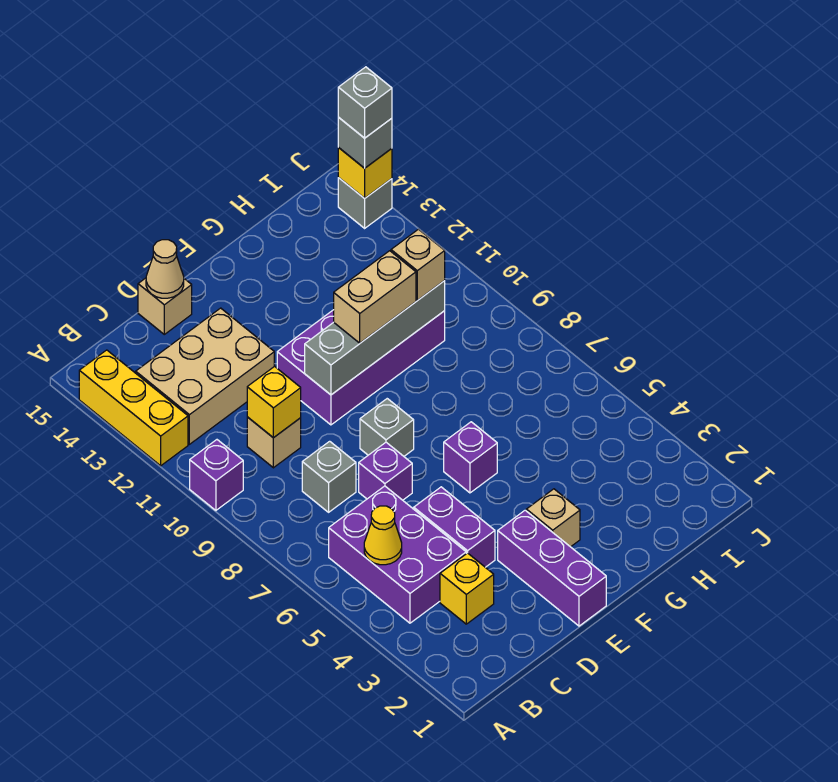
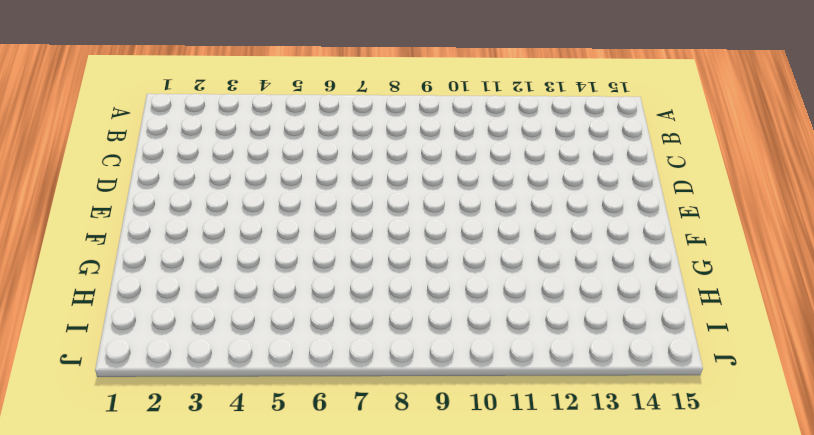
none -> purple 1x1 brick [190,440,243,510]
none -> yellow 1x3 brick [79,350,188,466]
none -> purple 2x3 brick [329,486,466,623]

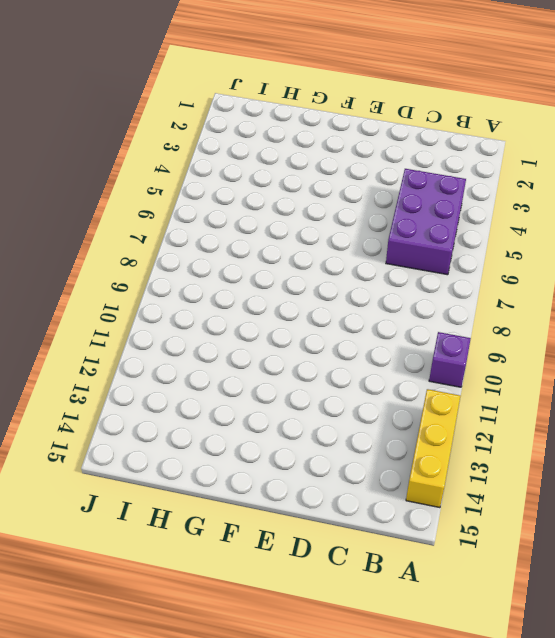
none -> tan 2x3 brick [136,308,274,444]
none -> yellow 1x1 brick [440,553,494,624]
none -> grey 1x1 brick [302,441,356,512]

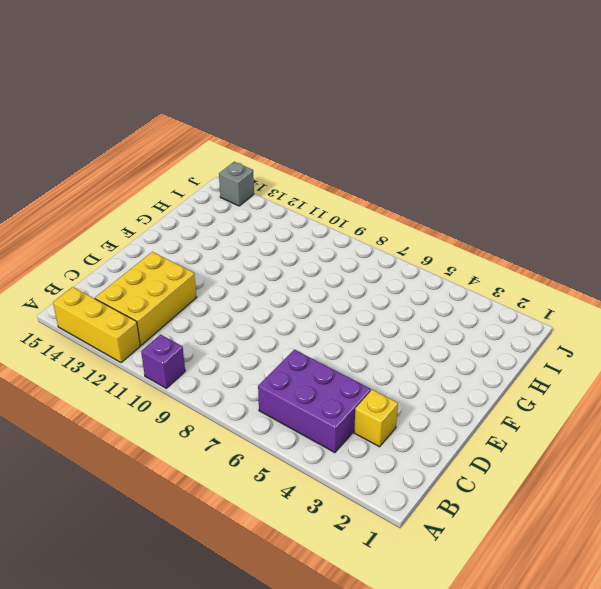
yellow 2x3 brick [95,252,197,345] -> tan 2x3 brick [136,308,274,444]
none -> grey 1x1 brick [302,441,356,512]
none -> tan 1x1 brick [247,417,301,468]
none -> purple 1x2 brick [414,487,495,567]

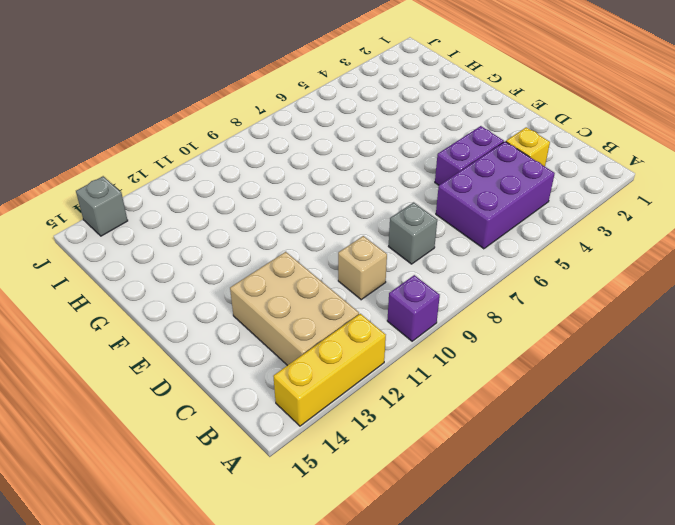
none -> purple 1x1 brick [359,442,412,500]
none -> tan 1x1 brick [138,278,192,334]
none -> purple 1x3 brick [498,510,606,626]

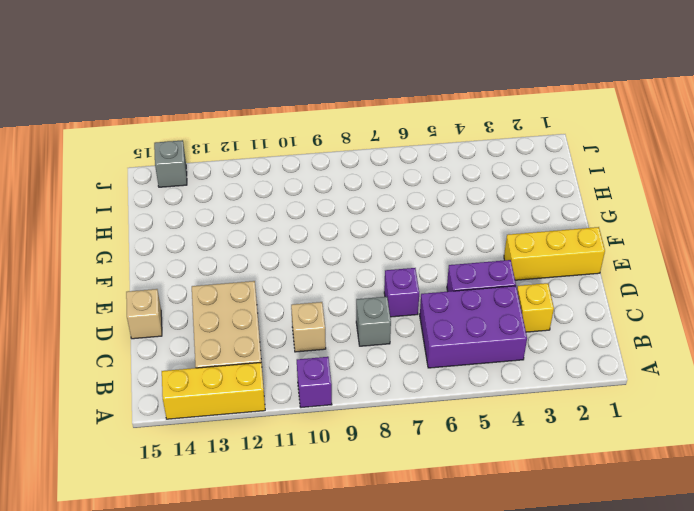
yellow 1x3 brick [504,227,605,280] -> purple 1x3 brick [498,510,606,626]
none -> grey 1x1 brick [360,399,414,456]
none -> purple 2x4 brick [277,310,445,425]
none -> tan 1x1 brick [526,489,580,547]

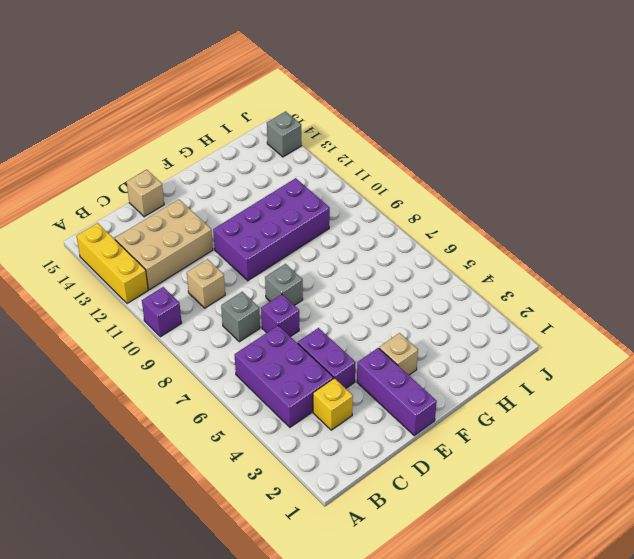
none -> purple 1x1 brick [444,422,497,493]
none -> yellow 1x1 cone [364,506,402,565]
none -> yellow 1x1 brick [247,366,301,438]

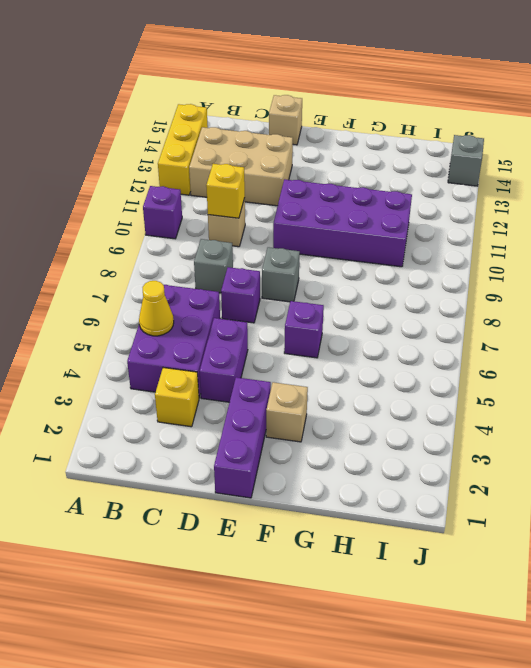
none -> tan 1x1 cone [146,240,184,298]
none -> grey 1x4 brick [305,281,445,395]
none -> yellow 1x1 brick [338,148,392,198]

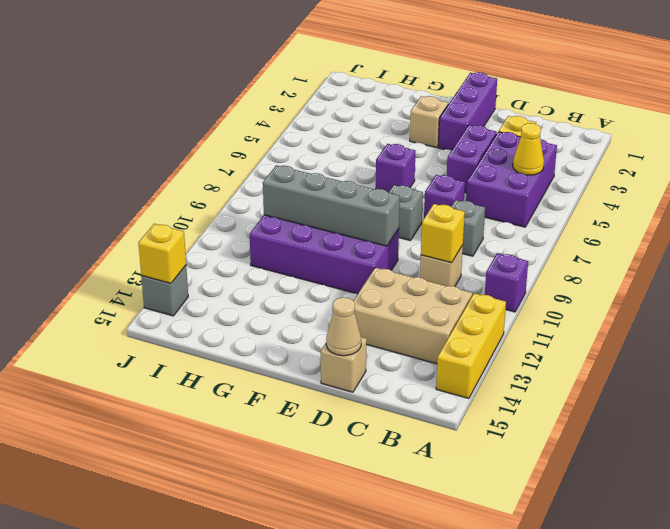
none -> tan 1x2 brick [334,251,416,343]
none -> tan 1x1 brick [391,229,445,301]
none -> grey 1x1 brick [338,118,392,168]

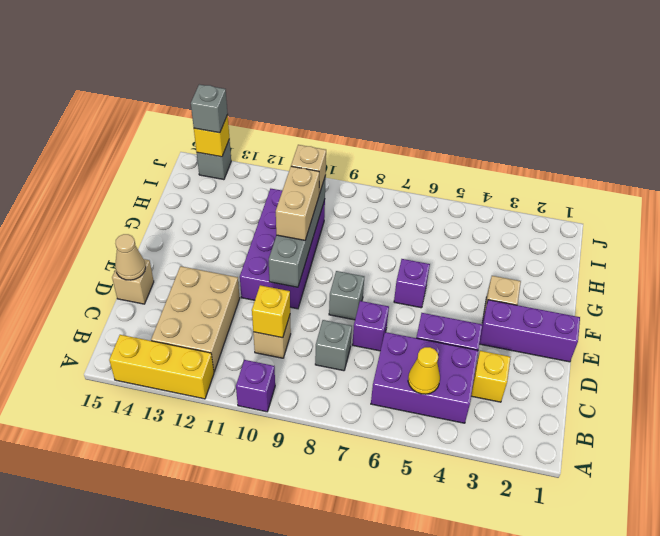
none -> grey 1x1 brick [338,67,392,138]

